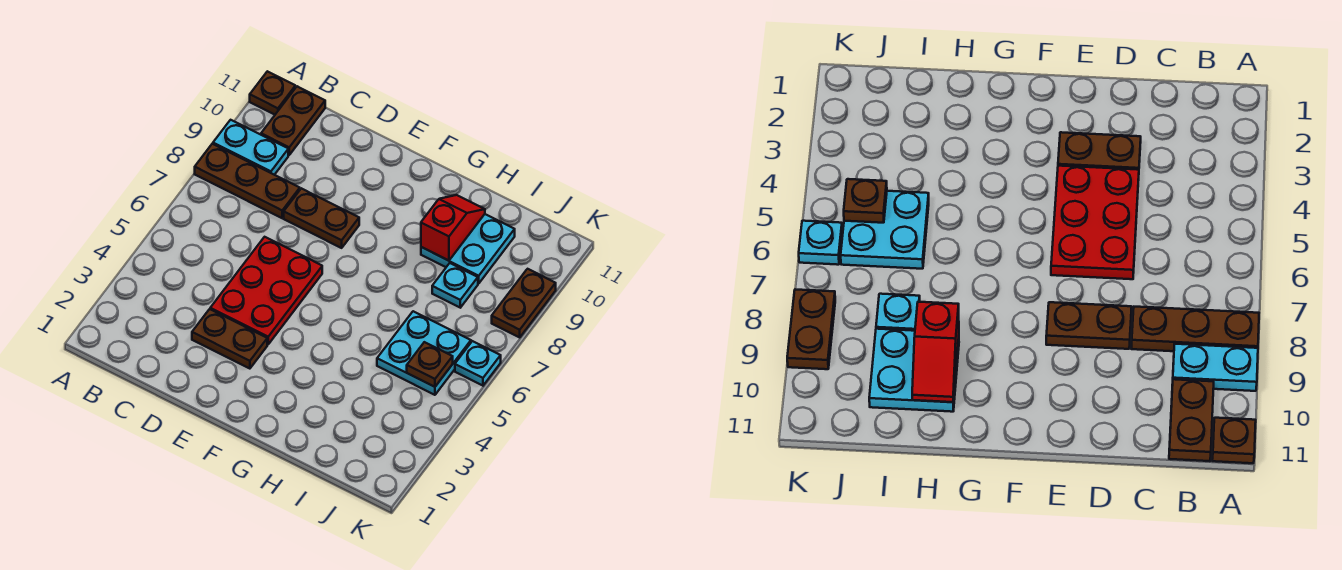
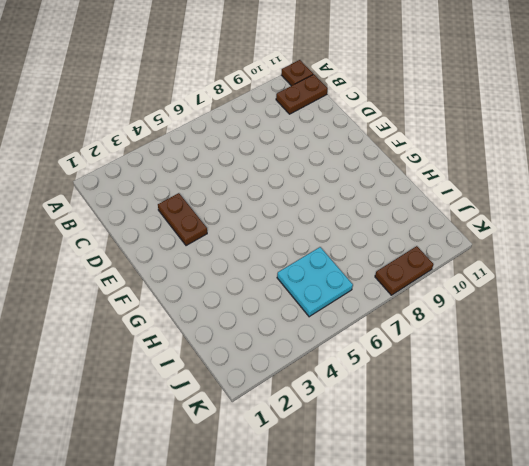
none -> brown 1x3 plate [195,144,300,218]
none -> cyan 1x2 plate [213,120,288,175]
none -> red 2x3 plate [210,237,322,344]

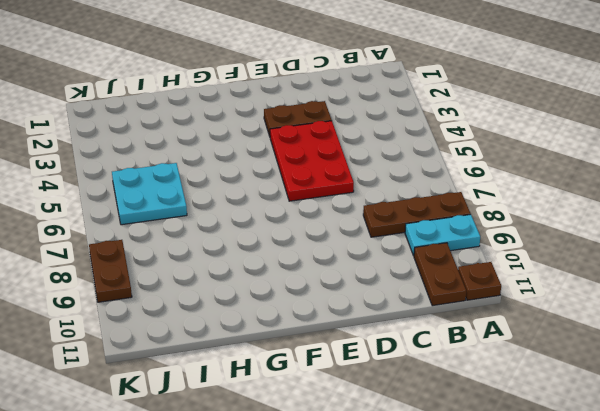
none -> brown 1x2 plate [284,188,359,248]
none -> cyan 2x2 plate [421,214,515,283]
none -> cyan 1x1 plate [432,263,478,308]

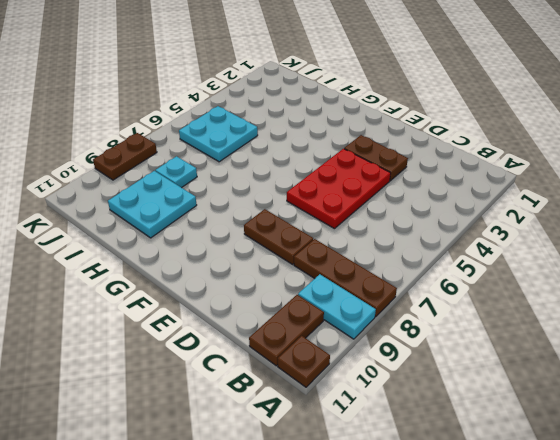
none -> cyan 1x1 plate [455,341,501,386]
none -> red 1x2 slope [421,195,485,261]
none -> brown 1x1 plate [407,342,453,387]

